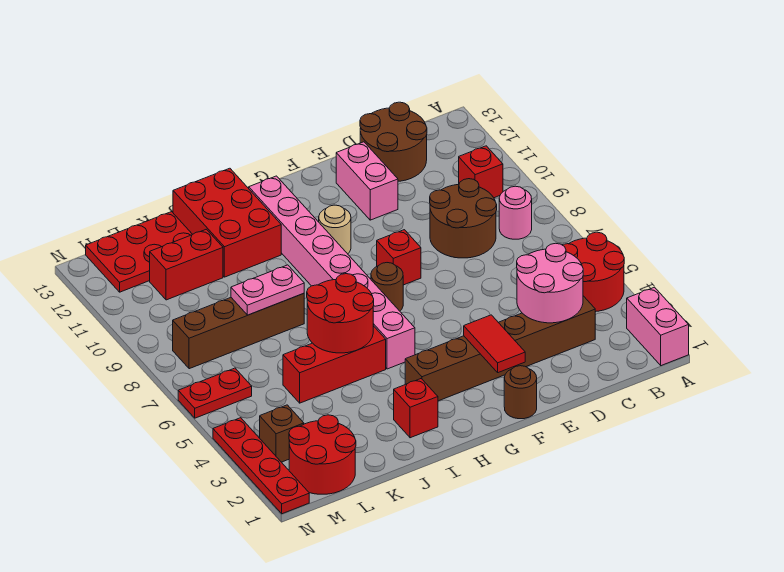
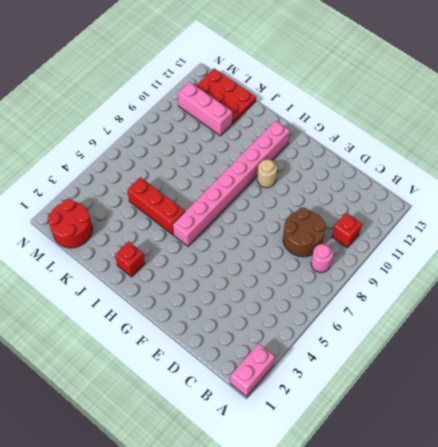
pink 1x3 brick [178,82,232,136] -> red 1x2 brick [150,229,223,300]
none -> red 2x2 round brick [563,232,624,312]
none -> brown 1x6 brick [405,296,595,401]
none -> brown 2x2 round brick [360,102,427,181]

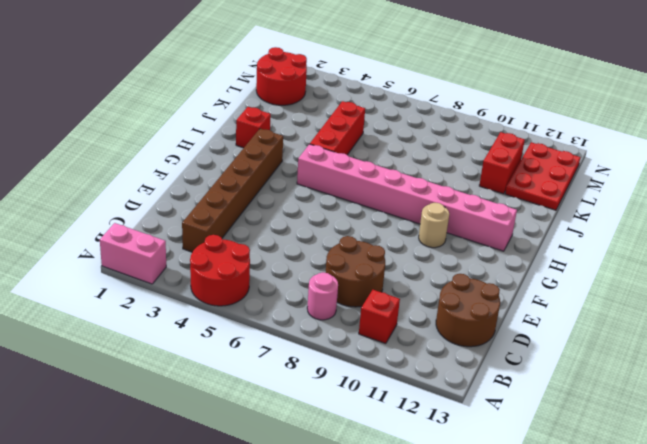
none -> pink 1x2 brick [336,142,398,220]
none -> brown 1x1 round brick [504,366,537,419]
none -> red 1x1 brick [377,230,421,285]

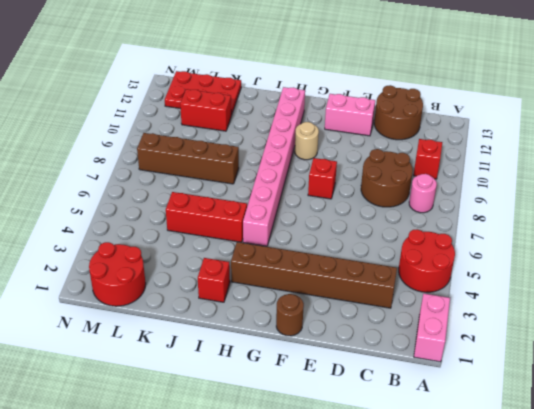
pink 1x2 brick [325,94,375,136] -> pink 1x2 brick turned to [336,142,398,220]
none -> brown 1x1 round brick [371,263,403,311]
none -> red 2x3 brick [173,168,281,277]
none -> brown 1x1 brick [260,405,304,462]

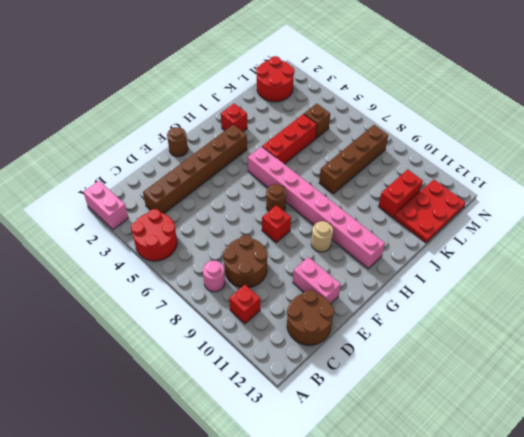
brown 1x1 brick [304,104,330,138] -> brown 1x1 brick moved to [260,405,304,462]
none -> red 2x3 brick [173,168,281,277]
none -> red 1x2 plate [178,368,252,418]
none -> red 1x4 plate [213,418,309,514]

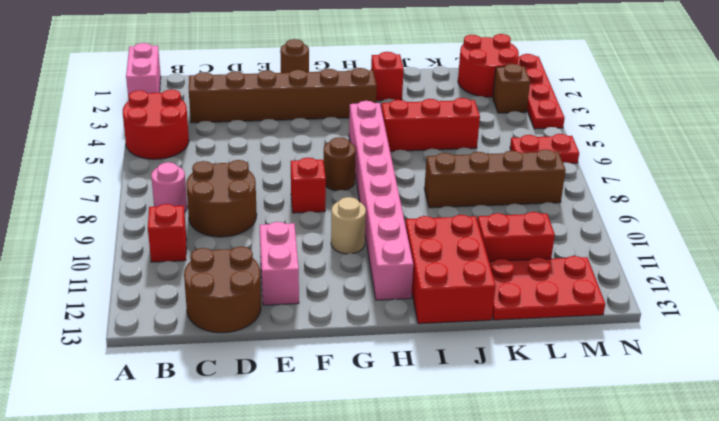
none -> pink 2x2 round brick [517,243,583,323]
none -> red 1x2 tile [464,315,525,373]
none -> red 2x2 round brick [307,274,374,353]

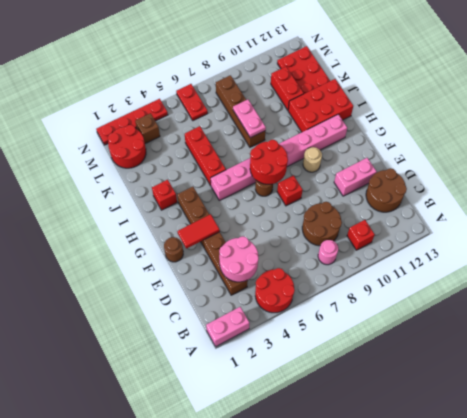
red 2x2 round brick [250,140,288,184] -> red 2x2 round brick moved to [307,274,374,353]

